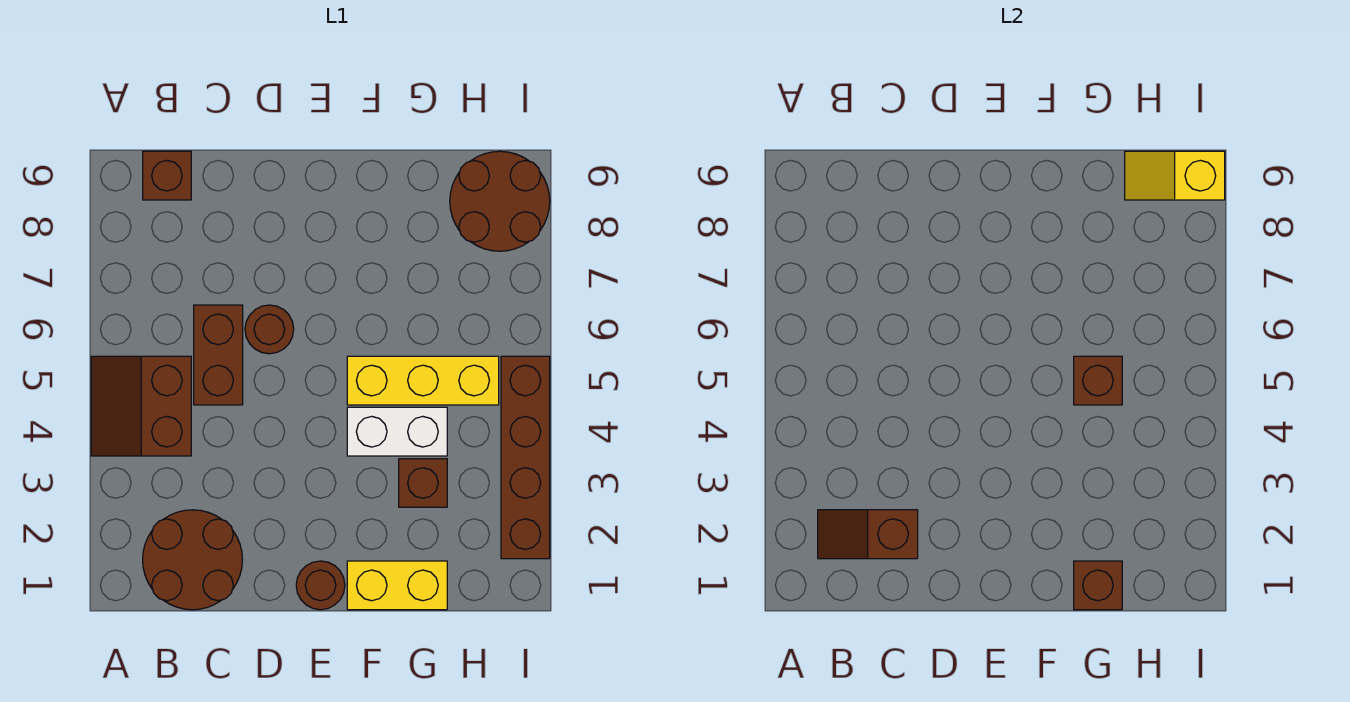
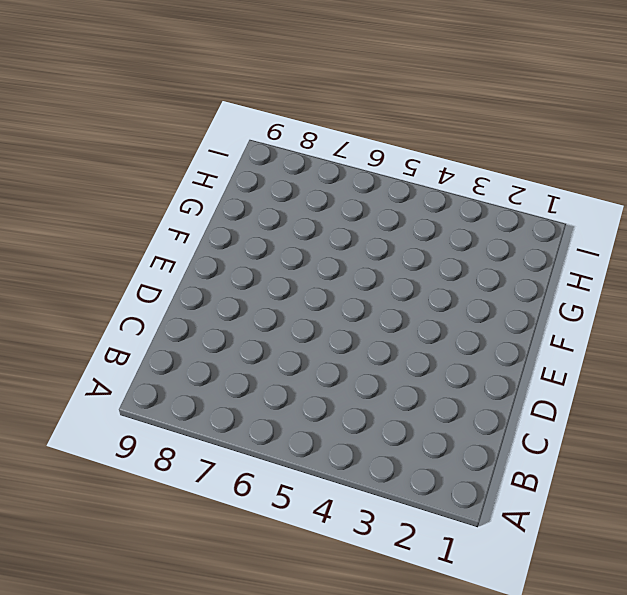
none -> brown 2x2 slope [91,356,191,456]
none -> brown 2x2 round brick [143,510,242,610]
none -> brown 1x1 brick [143,151,191,200]

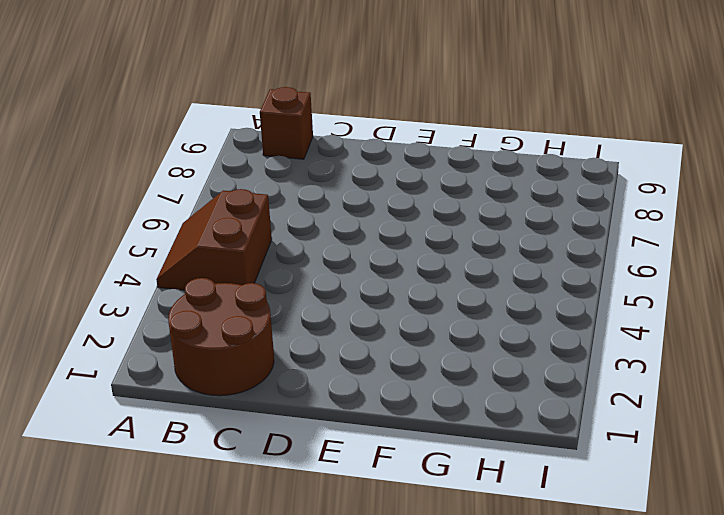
none -> brown 1x2 brick [194,305,243,405]
none -> brown 1x1 round brick [245,305,294,354]
none -> brown 1x1 round brick [296,561,345,610]

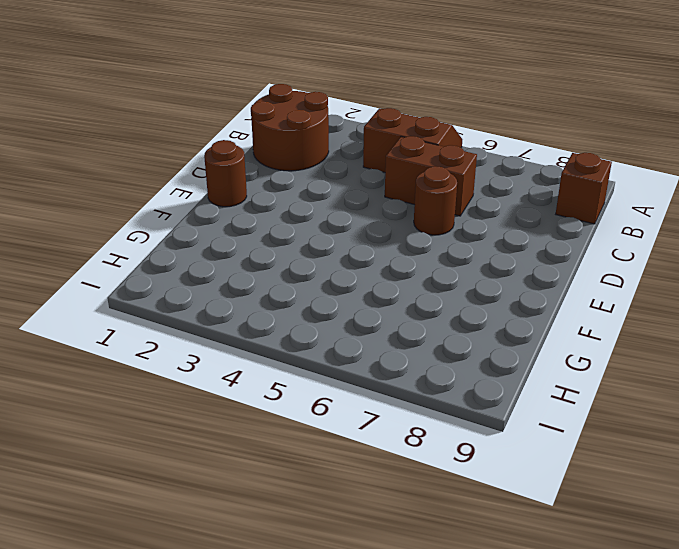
none -> yellow 1x2 brick [347,561,447,610]
none -> white 1x2 brick [347,407,447,456]
none -> yellow 1x3 brick [347,356,499,405]

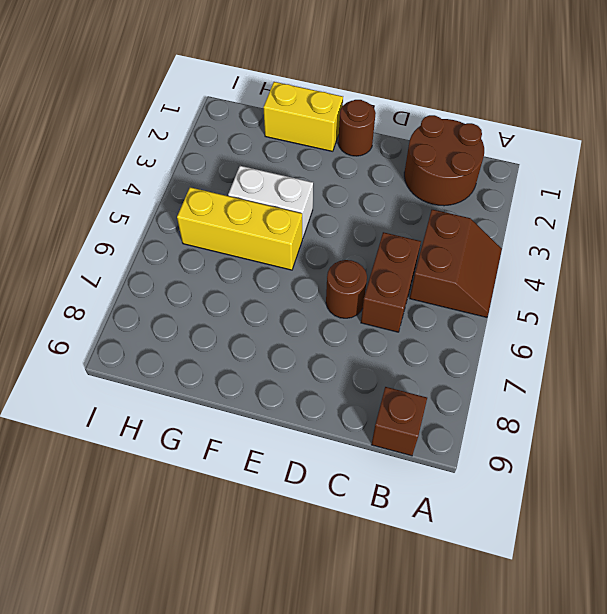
none -> brown 1x1 brick [399,459,447,507]
none -> brown 2x2 round brick [450,151,550,251]
none -> brown 1x4 brick [501,356,550,559]

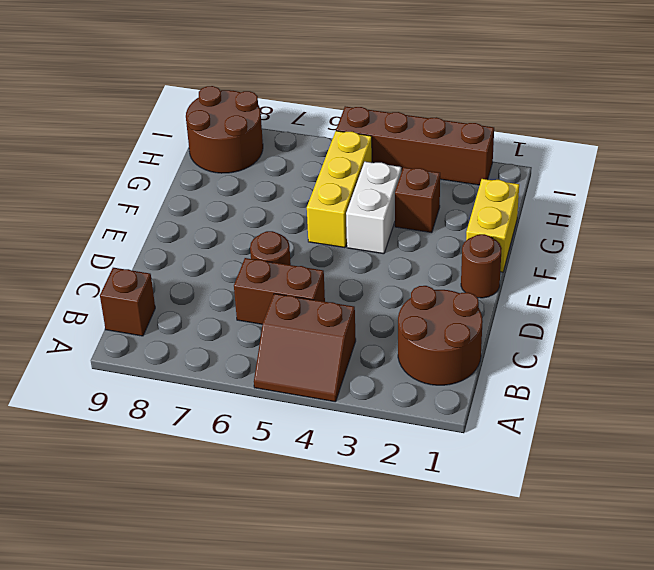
none -> brown 1x2 slope [818,510,918,559]
none -> brown 1x1 brick [1074,561,1122,610]
none -> brown 1x1 brick [1074,356,1122,405]

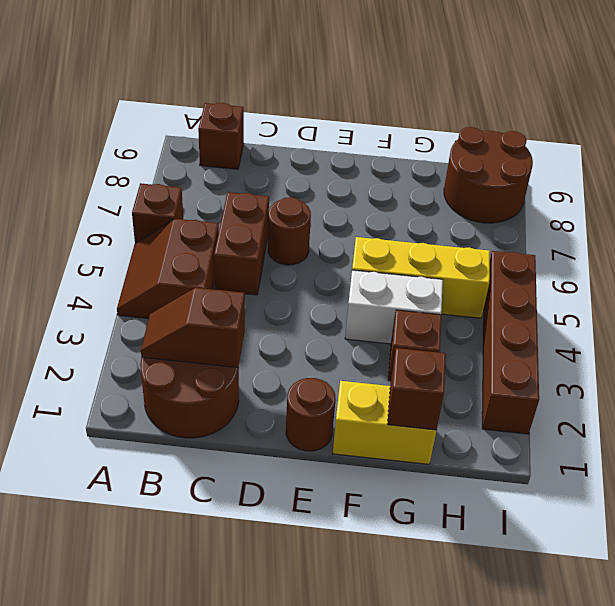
brown 1x1 brick [132,183,183,244] -> brown 1x1 brick moved to [1074,356,1122,405]
none -> yellow 1x2 slope [1125,151,1225,200]

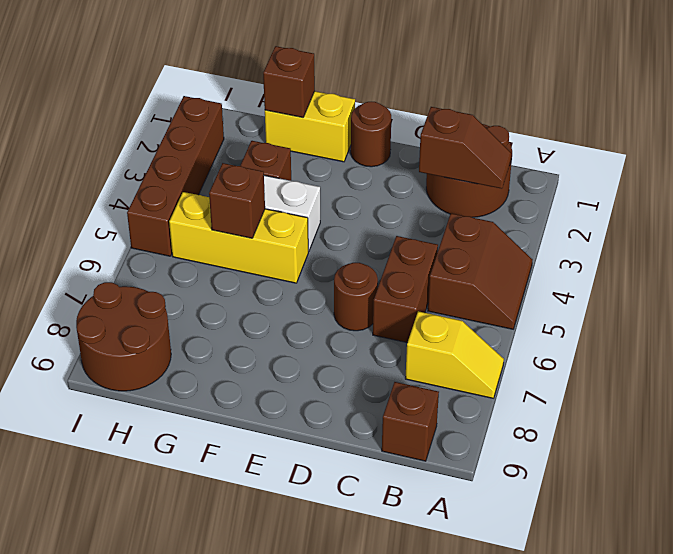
yellow 1x2 slope [405,311,504,398] -> yellow 1x2 slope moved to [1125,151,1225,200]

